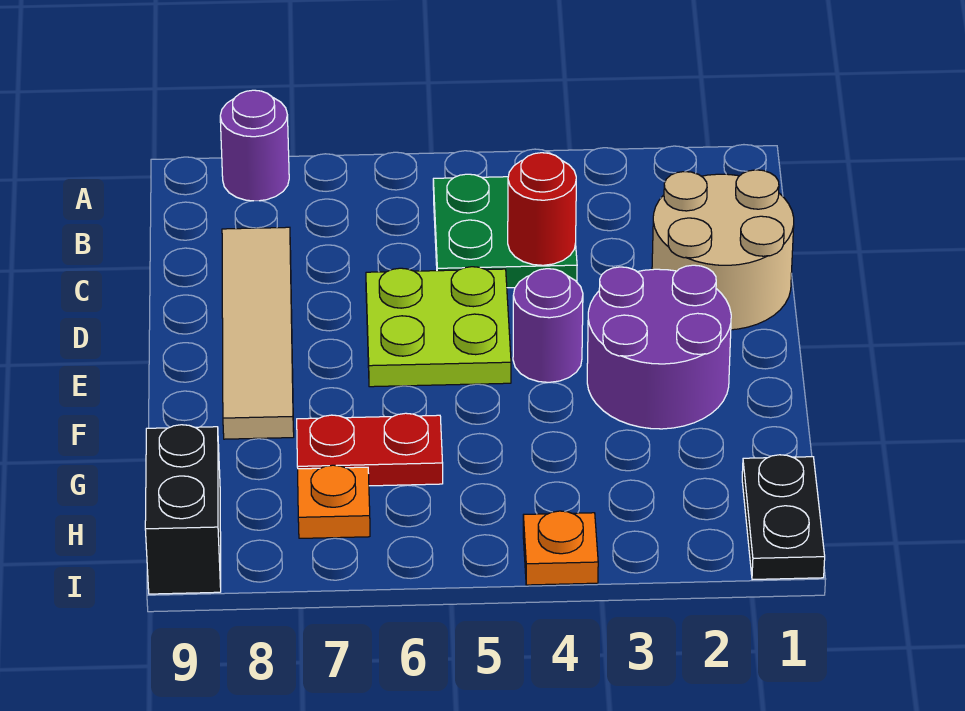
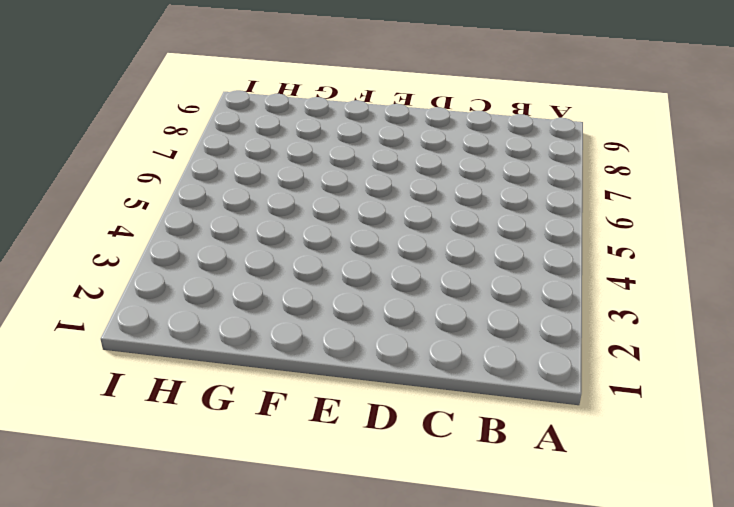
none -> purple 1x1 round brick [220,90,289,201]
none -> green 2x2 plate [433,174,577,288]
none -> tan 2x2 round brick [652,170,794,330]

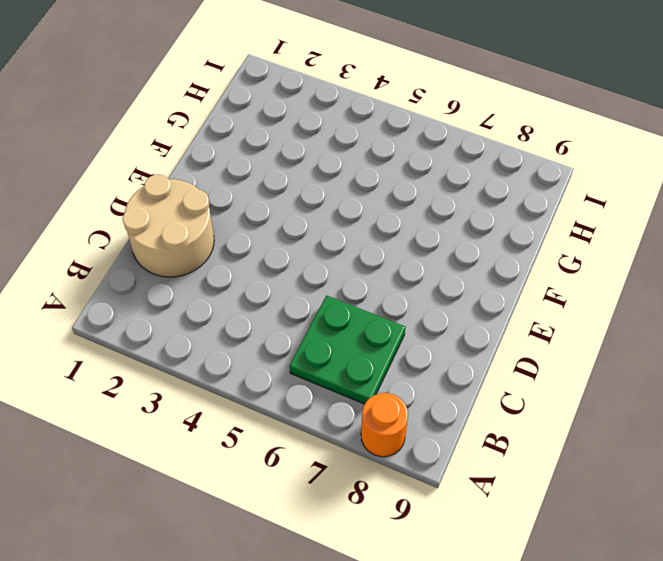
orange 1x1 round brick [361,393,408,457] -> purple 1x1 round brick [220,90,289,201]
green 2x2 plate [289,295,405,404] -> green 2x2 plate moved to [433,174,577,288]
none -> tan 1x4 tile [222,227,294,439]
none -> lime 2x2 plate [366,267,511,387]
none -> purple 2x2 round brick [587,265,731,429]

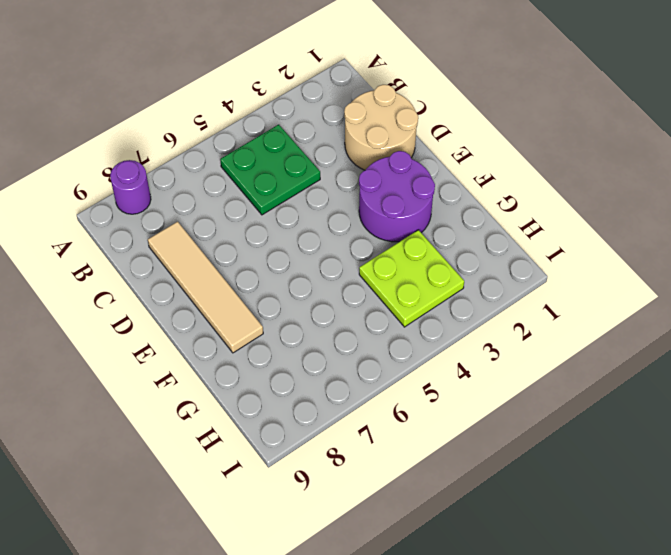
lime 2x2 plate [359,230,464,327] -> lime 2x2 plate moved to [366,267,511,387]
none -> purple 1x1 round brick [513,269,583,382]
none -> red 1x2 plate [297,413,443,486]
none -> black 1x2 plate [742,455,825,580]

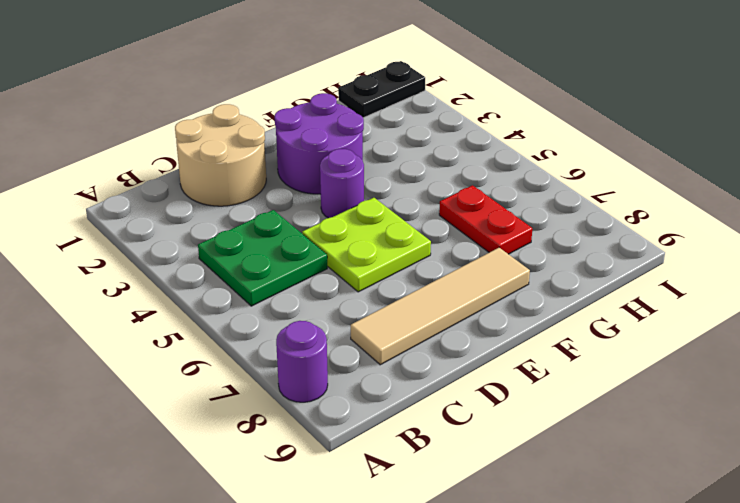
none -> orange 1x1 plate [298,465,370,538]
none -> black 1x2 brick [145,425,221,594]
none -> orange 1x1 plate [523,511,598,585]

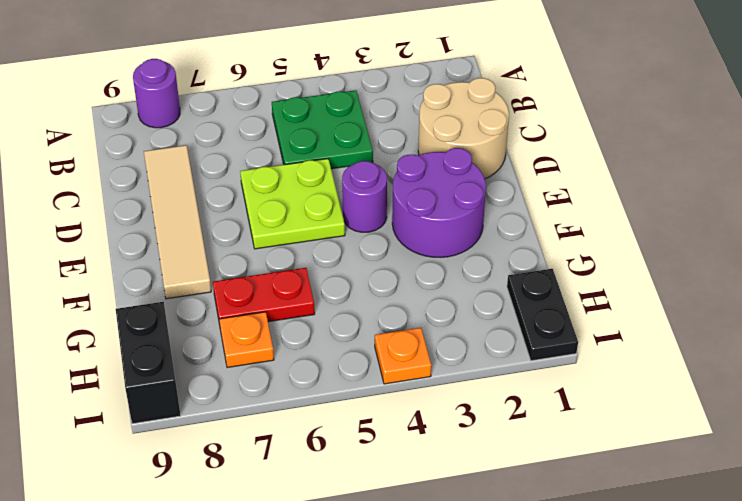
none -> red 1x1 round brick [508,153,576,265]

